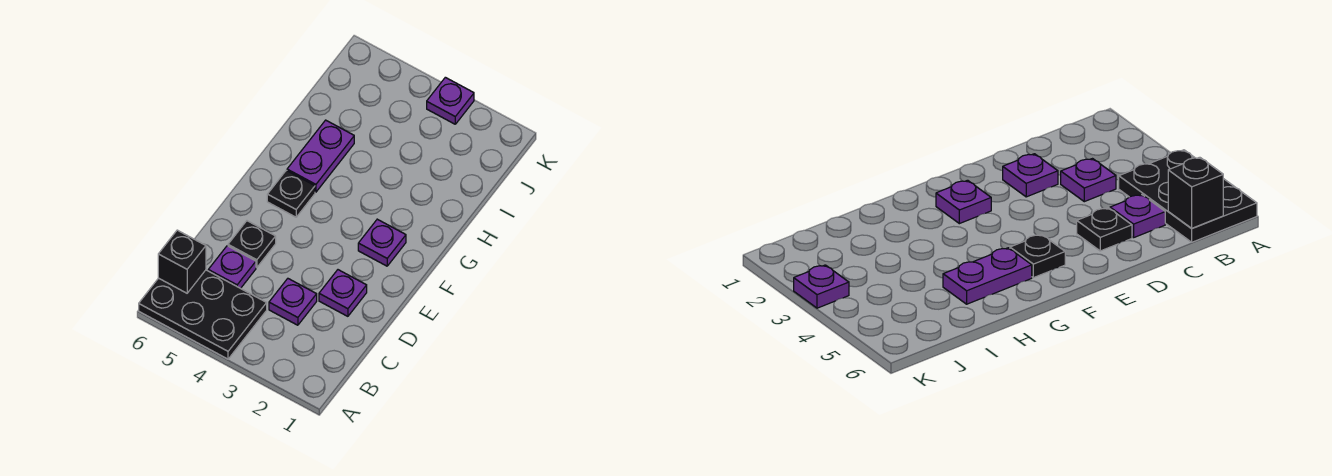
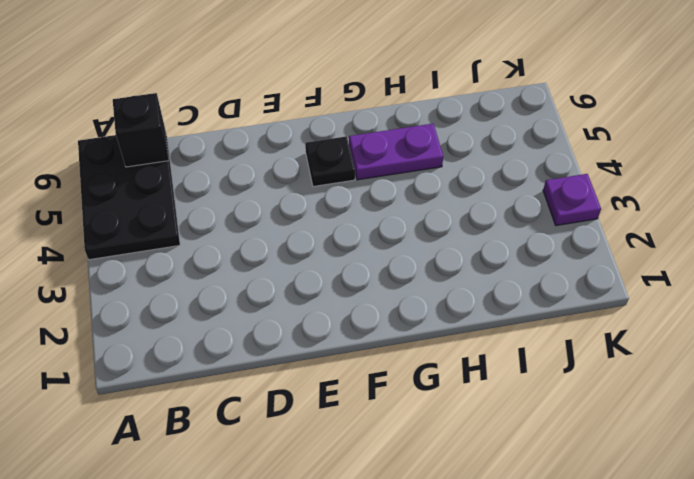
none -> purple 1x1 plate [269,279,317,325]
none -> purple 1x1 plate [208,246,256,288]

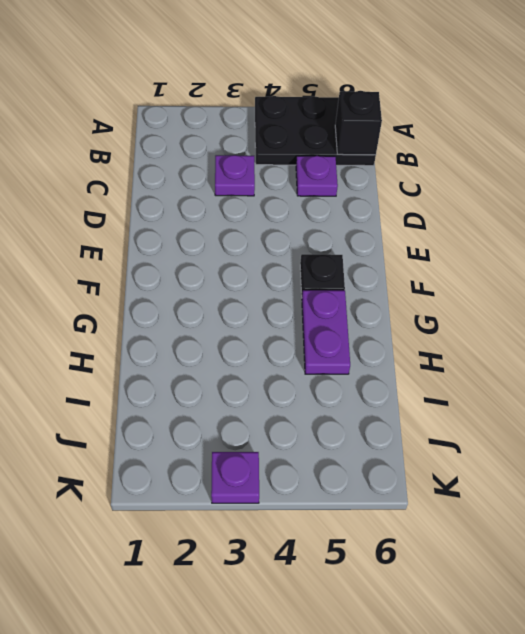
none -> purple 1x1 plate [319,270,367,316]
none -> black 1x1 plate [228,221,276,268]

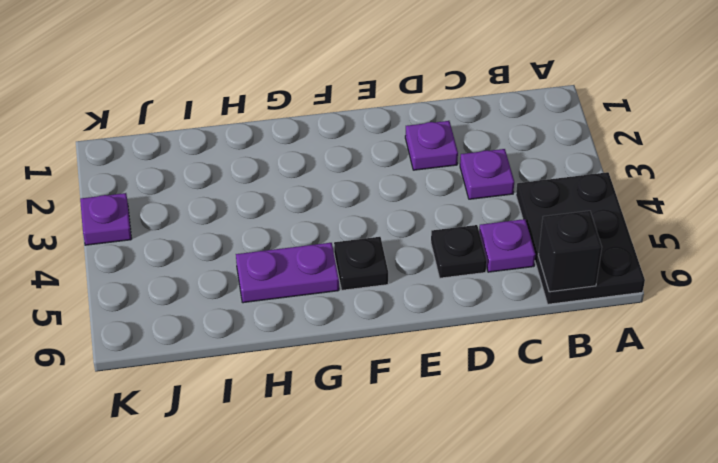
none -> purple 1x1 plate [358,219,406,266]

